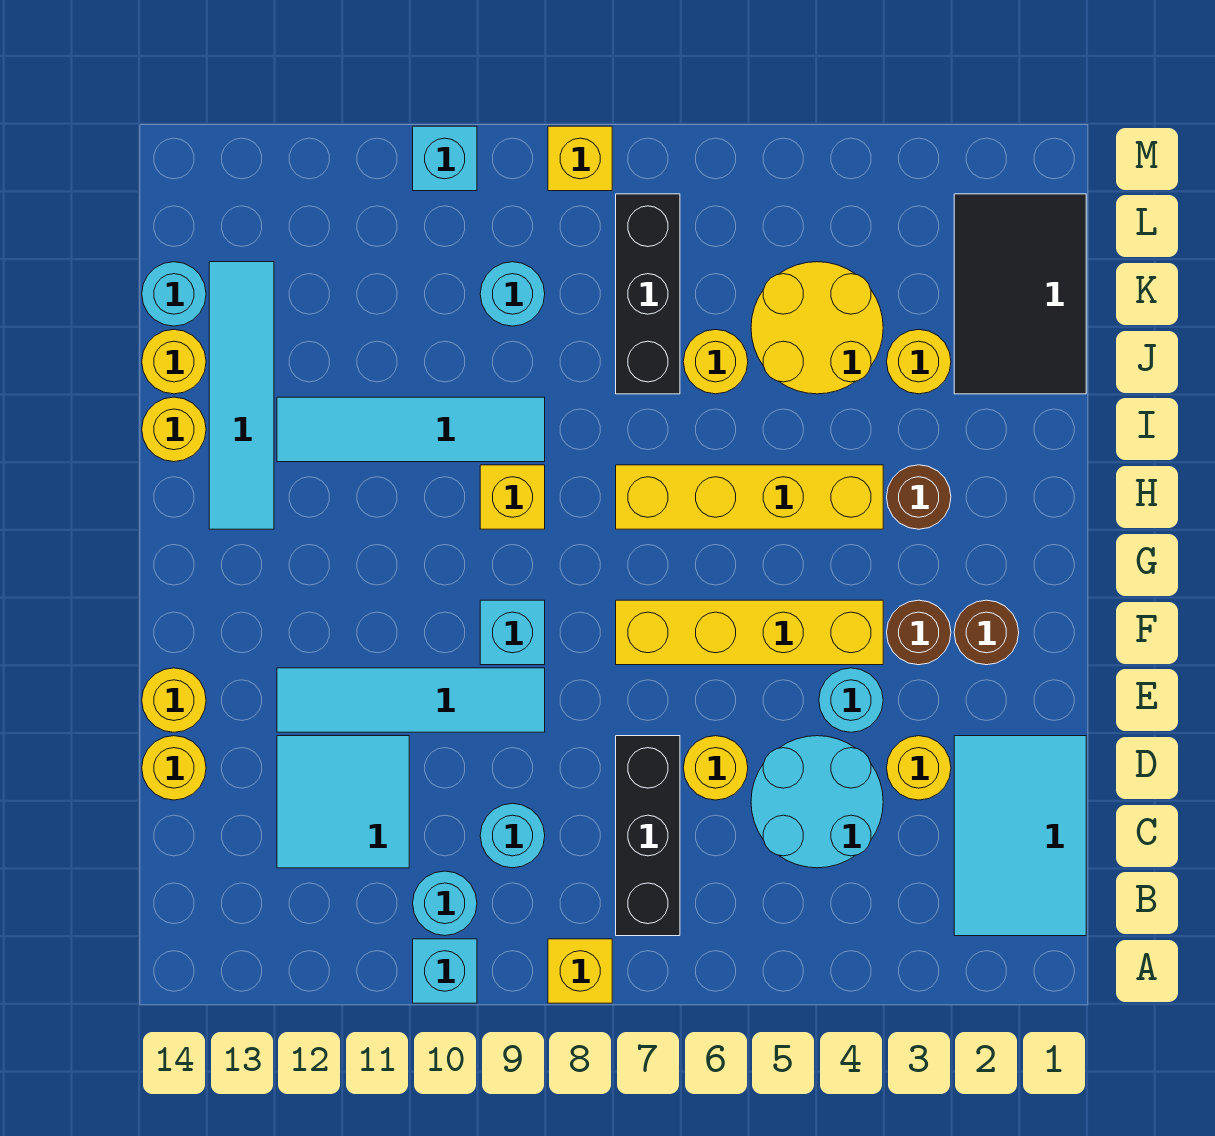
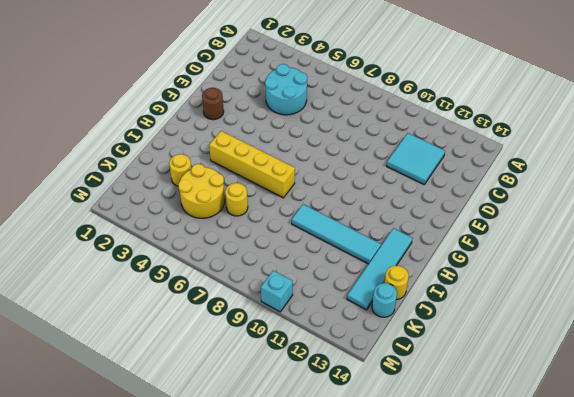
none -> yellow 1x1 brick [548,939,612,1003]
none -> cyan 1x1 brick [413,939,477,1003]
none -> cyan 2x3 tile [954,736,1086,936]
none -> black 1x3 brick [616,736,680,936]

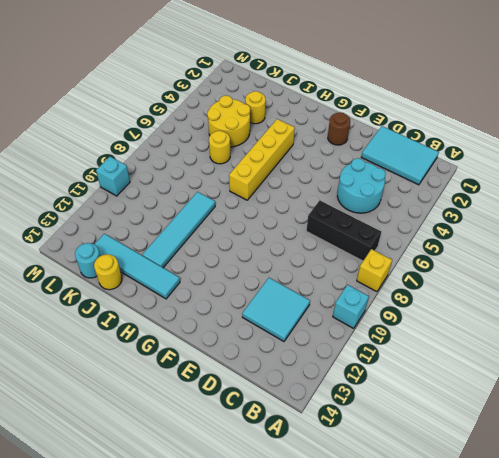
none -> cyan 1x1 round brick [413,871,477,936]
none -> cyan 1x1 round brick [480,803,545,868]
none -> yellow 1x1 round brick [887,736,951,800]
none -> yellow 1x1 round brick [683,736,748,800]

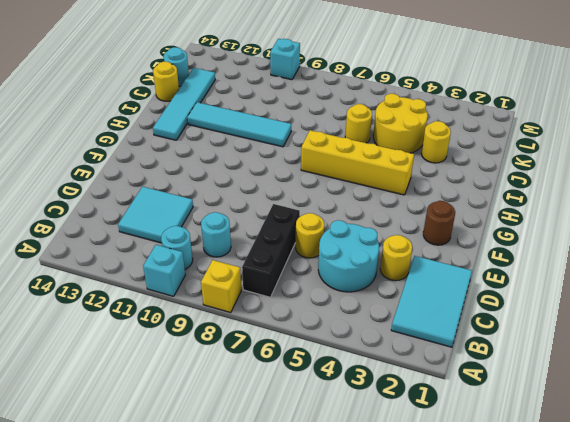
none -> yellow 1x1 round brick [142,736,206,800]
none -> cyan 1x1 round brick [819,668,883,732]
none -> cyan 1x4 tile [277,668,545,732]
none -> yellow 1x1 round brick [142,668,206,732]

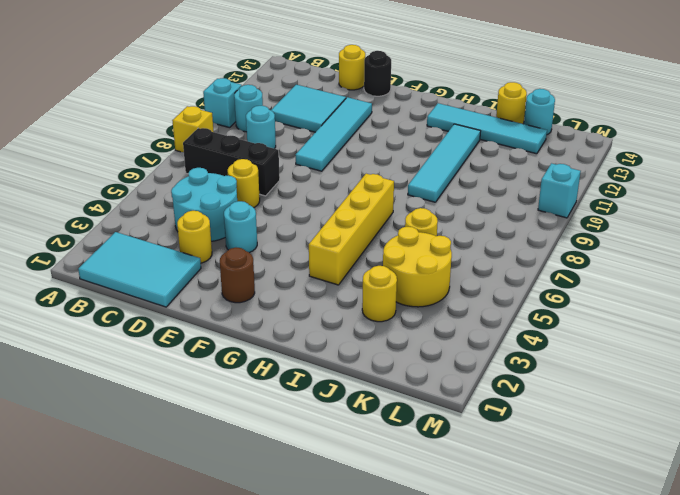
black 1x1 round brick [364,51,391,96] -> yellow 1x1 round brick [142,668,206,732]
none -> brown 1x1 round brick [887,600,951,665]
none -> yellow 1x4 brick [616,600,883,665]
none -> cyan 1x1 brick [480,600,545,665]
none -> brown 1x1 round brick [887,465,951,529]

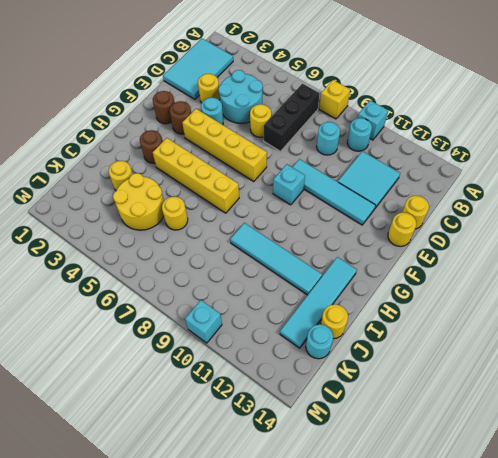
none -> yellow 1x1 brick [480,465,545,529]
none -> yellow 1x1 round brick [142,397,206,462]
none -> black 2x3 tile [954,194,1086,394]
none -> black 1x3 brick [616,194,680,394]

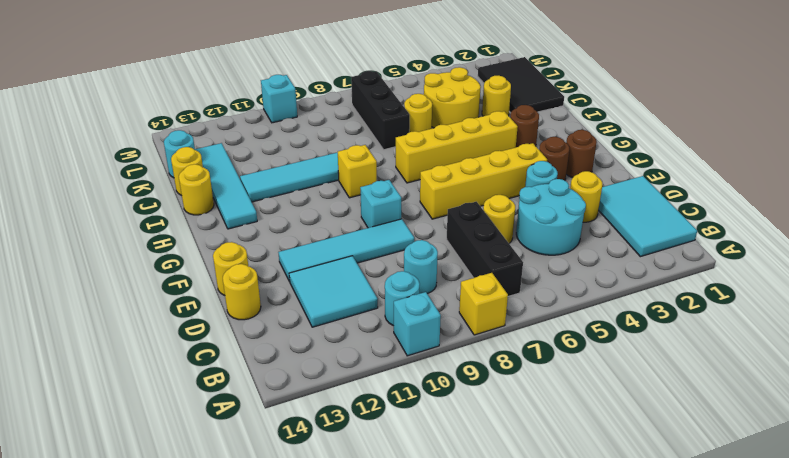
none -> cyan 1x1 round brick [480,262,545,326]
none -> yellow 1x1 brick [548,126,612,191]

